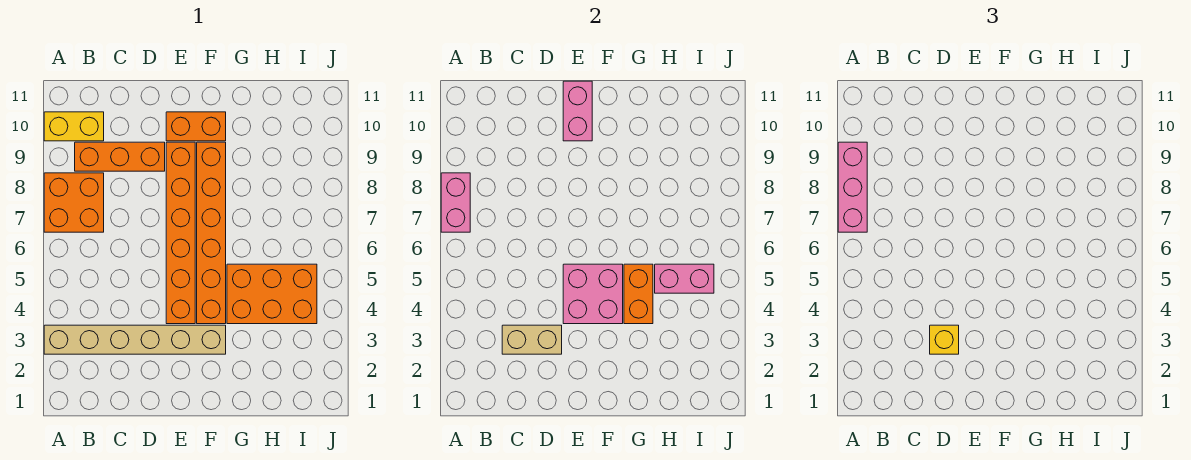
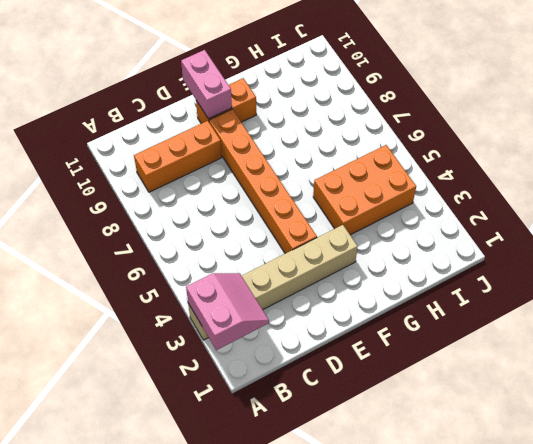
pink 2x2 slope [186,273,269,350] -> none
none -> orange 2x2 brick [44,173,104,232]
none -> yellow 1x2 brick [44,112,104,141]
none -> orange 1x6 brick [197,142,226,324]

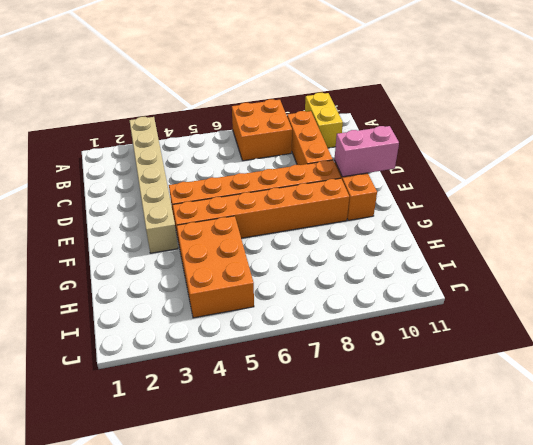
none -> pink 1x2 brick [441,173,470,232]
none -> tan 1x2 brick [502,325,562,354]
none -> pink 2x2 brick [563,264,623,324]

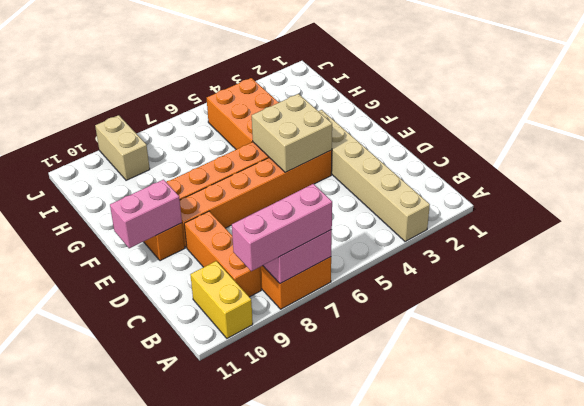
tan 2x2 brick [252,94,332,172] -> pink 2x2 brick [563,264,623,324]
tan 1x2 brick [95,115,150,180] -> tan 1x2 brick moved to [502,325,562,354]
none -> orange 1x2 brick [624,264,653,324]
none -> pink 1x2 brick [655,264,714,293]
none -> yellow 1x1 brick [930,325,959,354]

